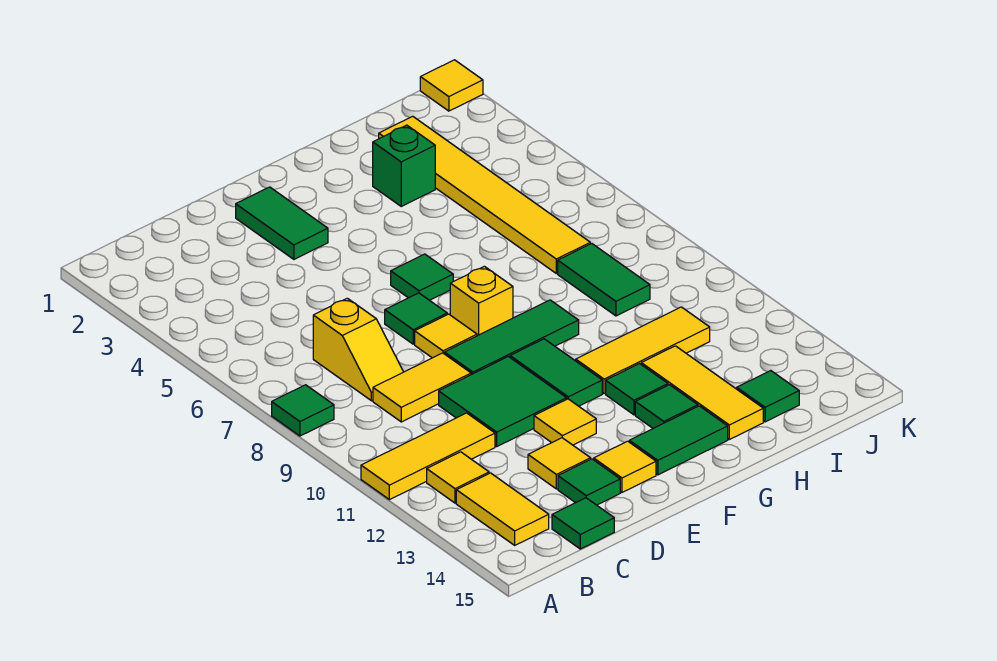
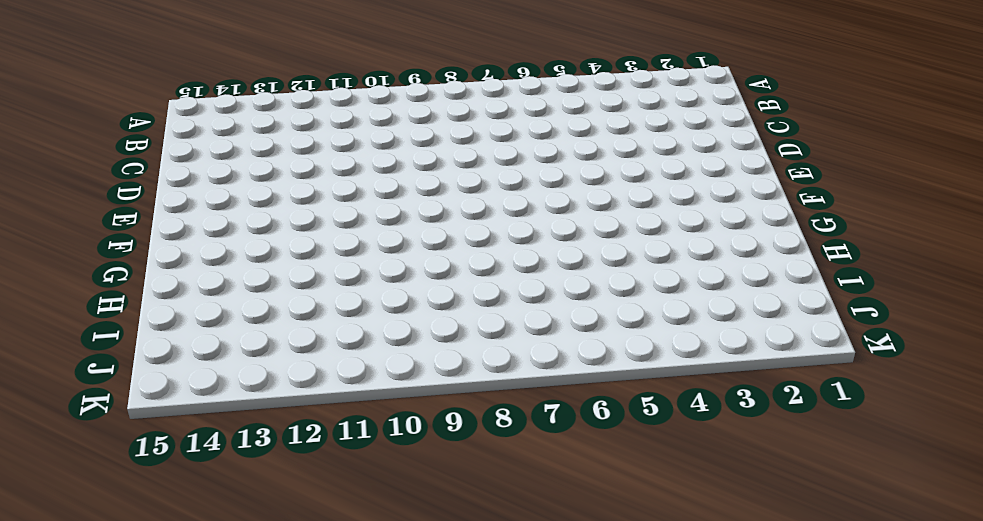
none -> green 1x1 tile [272,385,334,436]
none -> yellow 1x3 tile [361,413,495,500]
none -> yellow 1x1 tile [427,452,489,503]

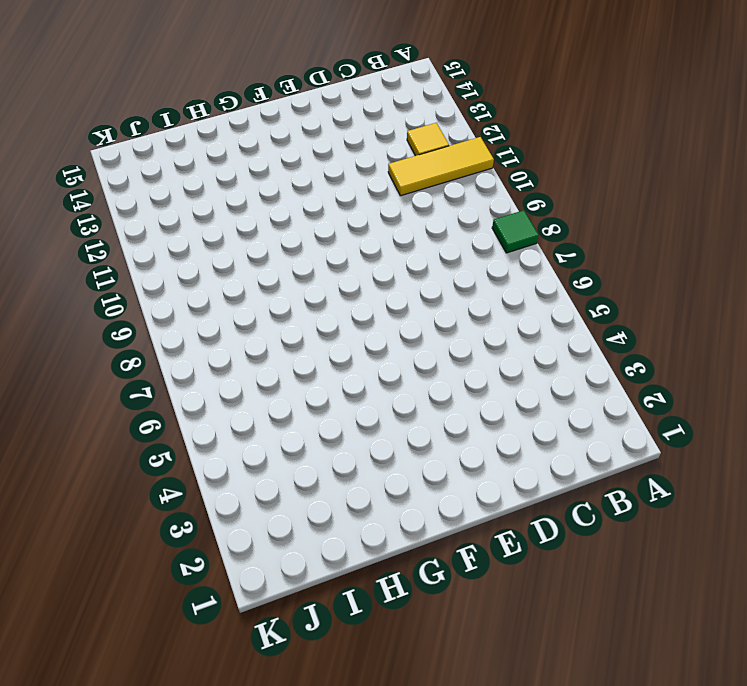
none -> yellow 1x2 tile [456,473,549,545]
none -> yellow 1x2 slope [313,298,403,401]
none -> yellow 1x2 tile [373,353,471,422]

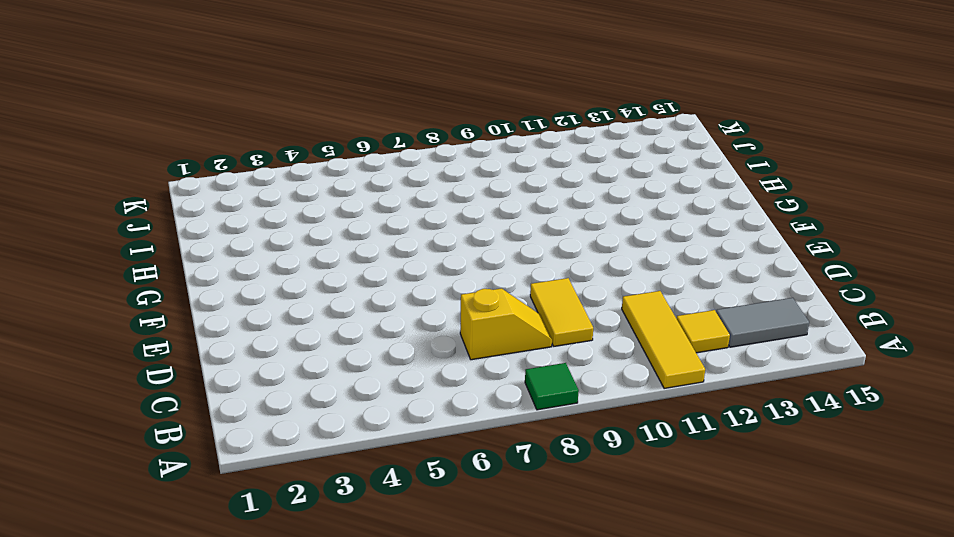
grey 1x2 tile [716,298,809,347] -> yellow 1x2 tile [456,473,549,545]
none -> green 1x1 tile [552,498,614,549]
none -> green 2x2 tile [439,356,567,446]
none -> yellow 1x1 tile [528,438,591,489]

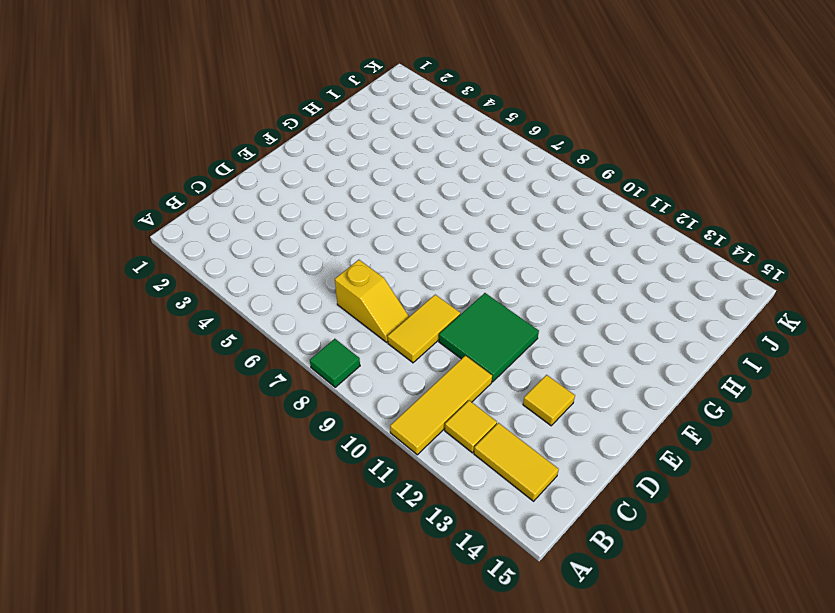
none -> green 1x1 tile [552,498,614,549]
none -> green 1x1 tile [558,459,620,505]
none -> green 1x2 tile [236,187,328,259]

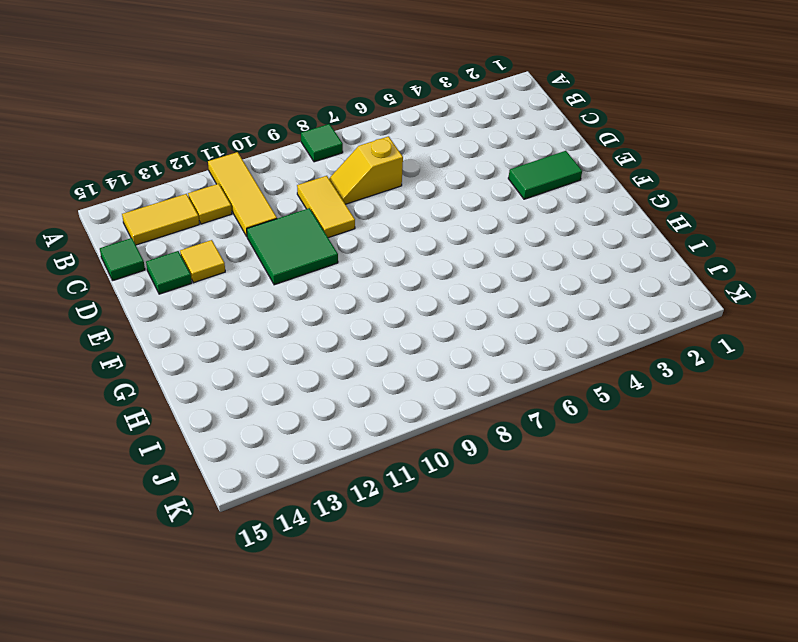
none -> green 1x1 tile [385,293,447,344]
none -> yellow 1x1 tile [415,314,477,358]
none -> green 1x3 tile [444,300,579,374]

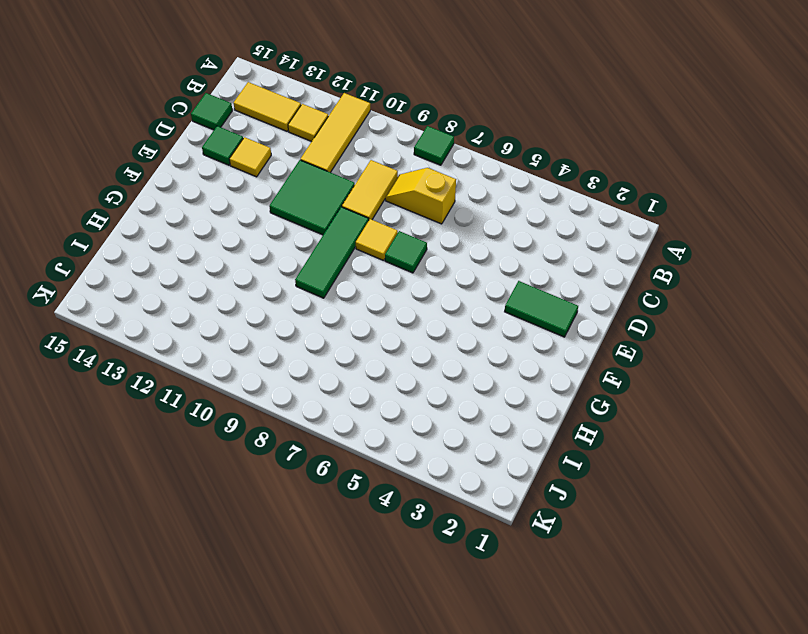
none -> yellow 1x1 tile [534,399,596,445]
none -> yellow 1x1 tile [594,441,656,492]
none -> green 1x1 tile [391,254,453,300]

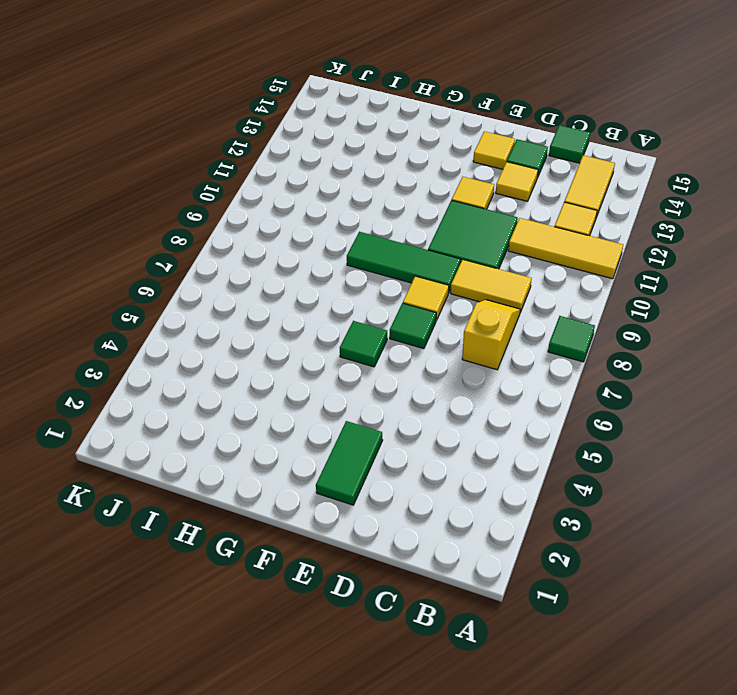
none -> yellow 1x1 brick [450,266,513,336]
none -> green 1x2 tile [510,339,602,406]
none -> green 1x2 tile [629,406,728,475]

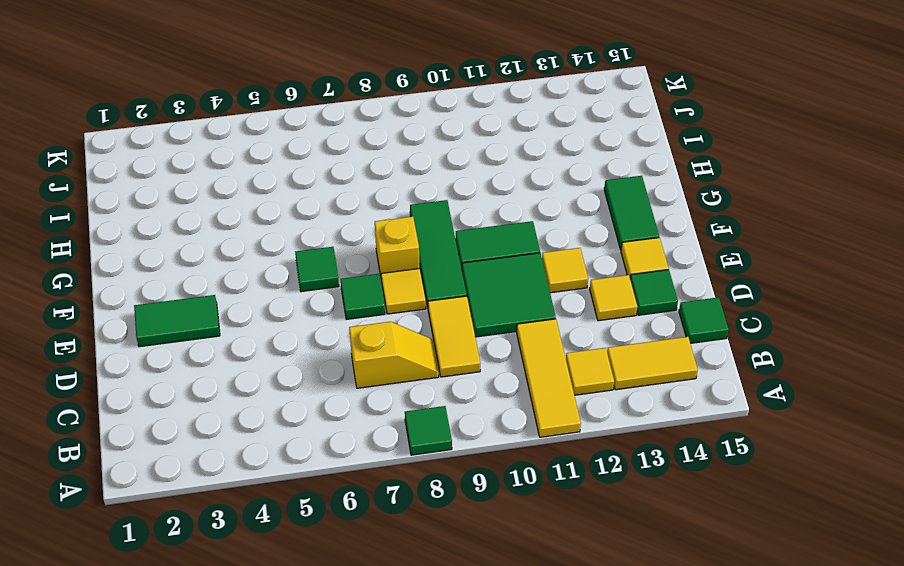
none -> yellow 1x3 tile [576,307,710,394]
none -> green 1x1 tile [606,364,668,415]
none -> green 1x1 tile [635,385,698,428]

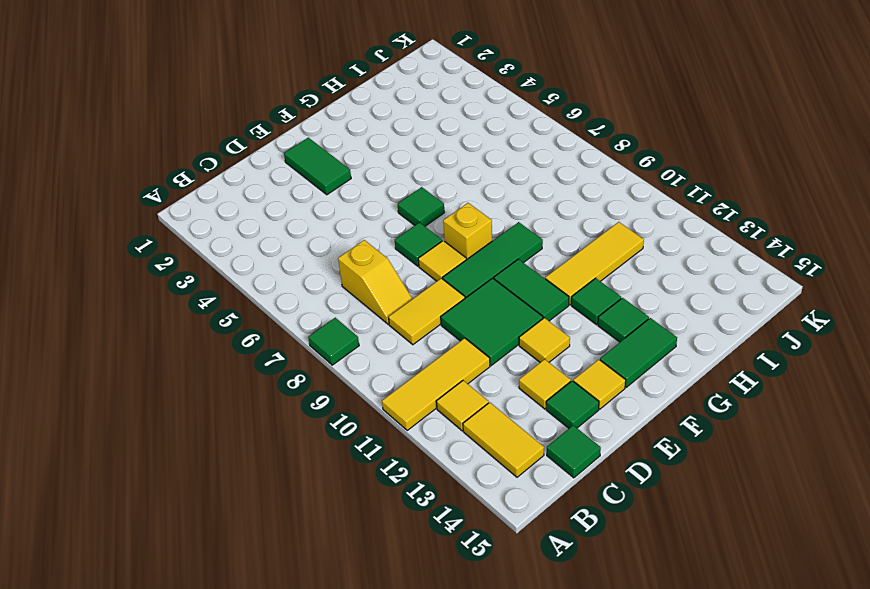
none -> green 1x1 brick [373,125,435,206]
none -> yellow 1x3 tile [641,346,763,439]
none -> yellow 1x6 tile [379,116,590,273]

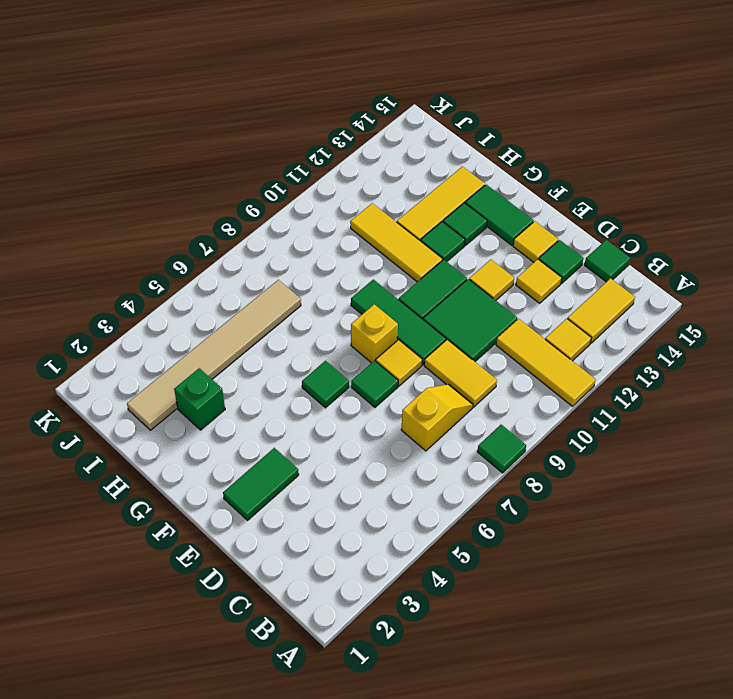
tan 1x6 tile [127,280,301,430] -> yellow 1x6 tile [379,116,590,273]
none -> green 1x2 tile [558,244,650,316]
none -> green 1x1 tile [737,371,799,422]
none -> yellow 1x1 tile [420,60,483,111]

